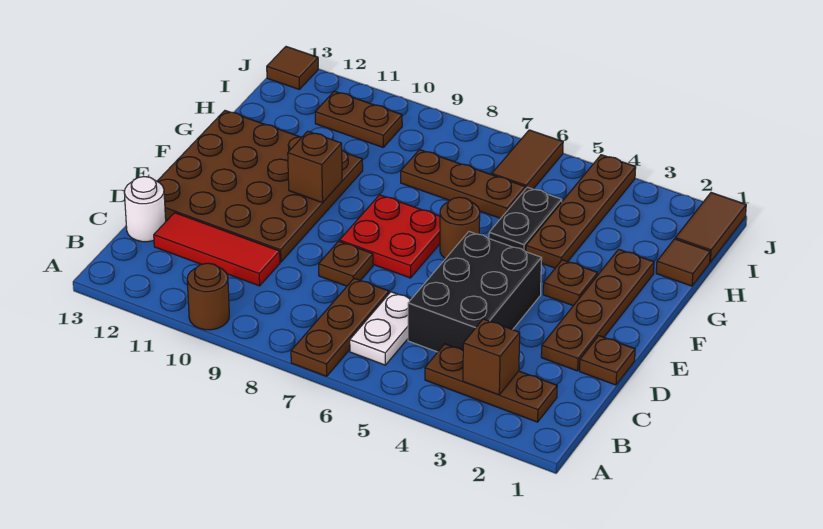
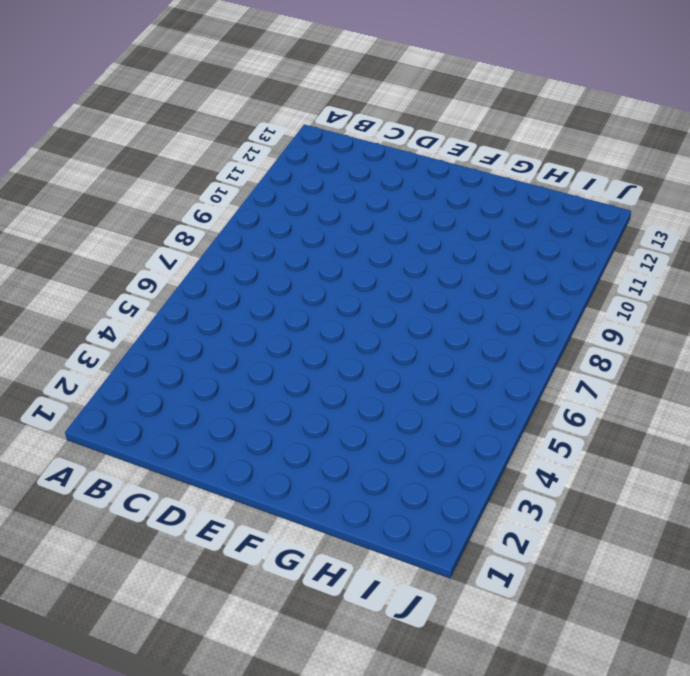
none -> brown 1x3 plate [291,278,389,376]
none -> brown 1x1 round brick [187,263,229,330]
none -> brown 1x3 plate [425,344,557,422]

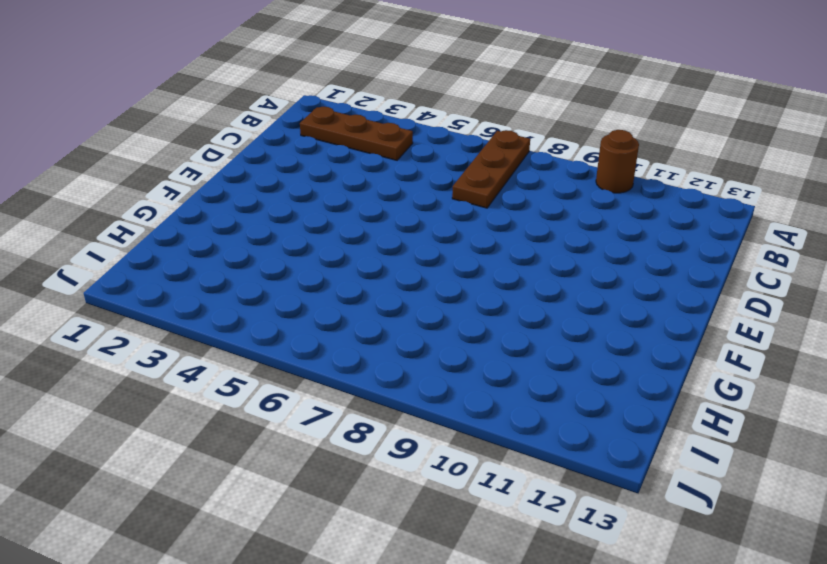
none -> white 1x2 plate [350,292,411,365]
none -> black 2x3 brick [408,232,542,352]
none -> red 1x3 tile [154,213,280,286]

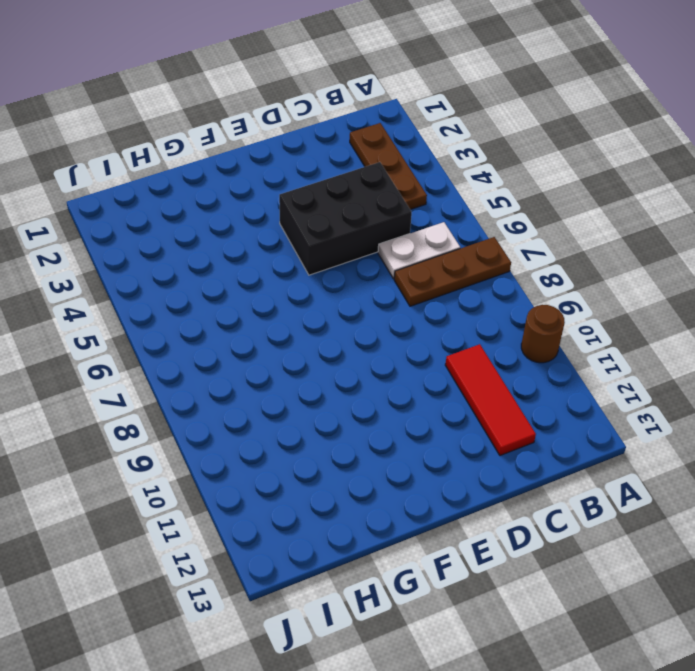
none -> white 1x1 round brick [124,177,166,242]
none -> brown 1x1 plate [580,336,635,385]
none -> brown 1x4 plate [541,249,654,371]

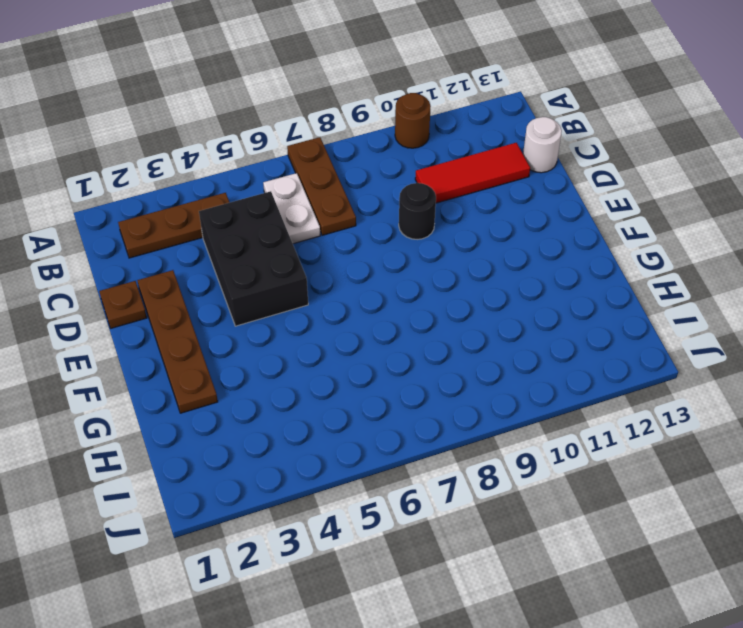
black 1x1 round brick [399,183,436,239] -> none
none -> brown 1x1 plate [319,241,373,286]
none -> brown 4x4 plate [157,111,363,262]
none -> red 2x2 plate [340,195,440,278]

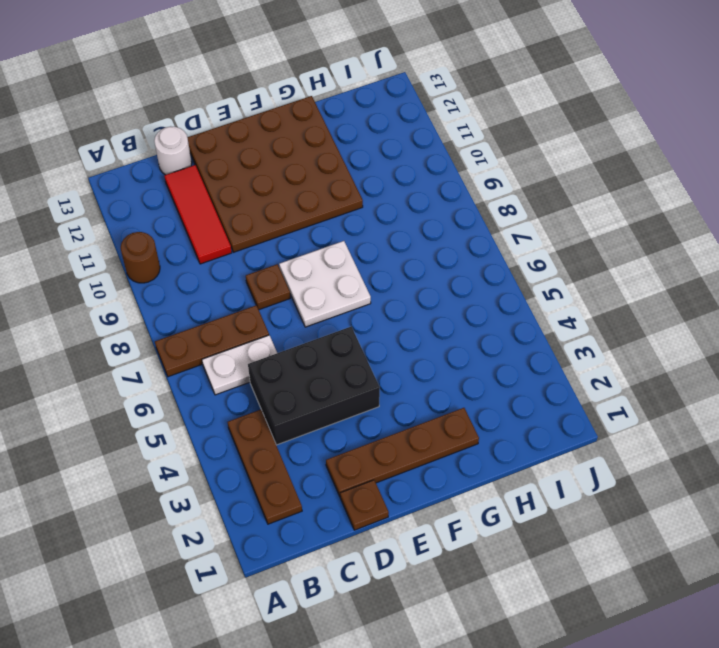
white 2x2 plate [279,241,371,327] -> red 2x2 plate [340,195,440,278]
none -> brown 1x1 plate [543,260,598,306]
none -> brown 1x1 round brick [440,197,480,259]
none -> brown 1x4 plate [526,155,636,268]

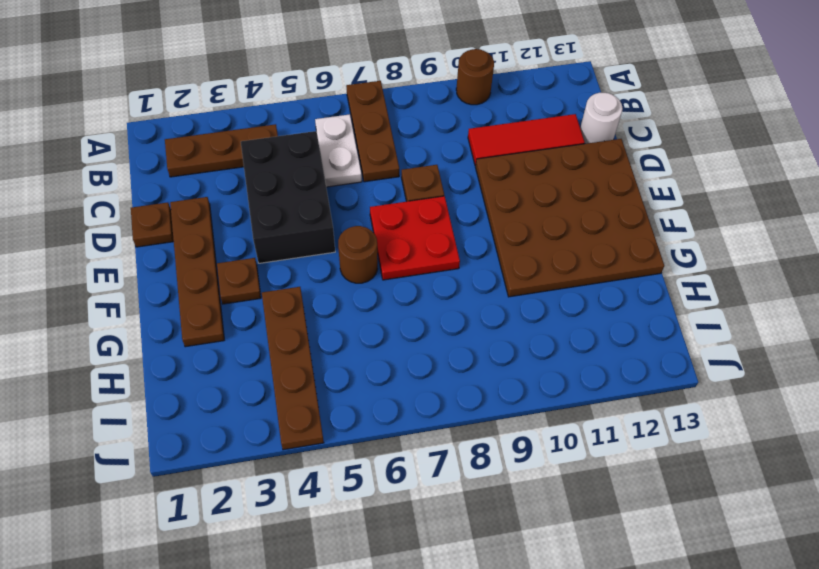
none -> black 1x2 plate [489,187,562,252]
none -> brown 1x1 tile [656,239,710,286]
none -> brown 1x3 plate [401,150,525,218]

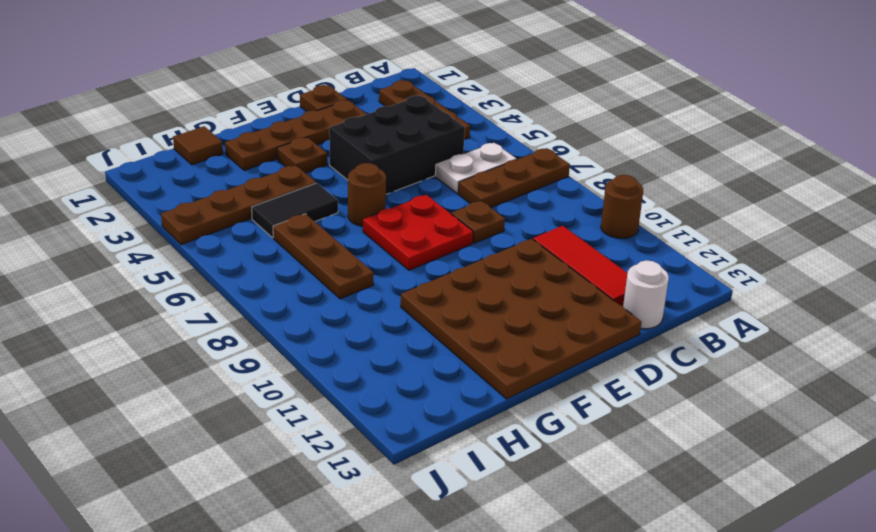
black 1x2 tile [252,183,338,238] -> black 1x2 plate [489,187,562,252]
none -> brown 1x2 tile [675,193,746,262]
none -> brown 1x2 tile [492,130,563,189]
none -> brown 1x2 plate [315,91,402,147]

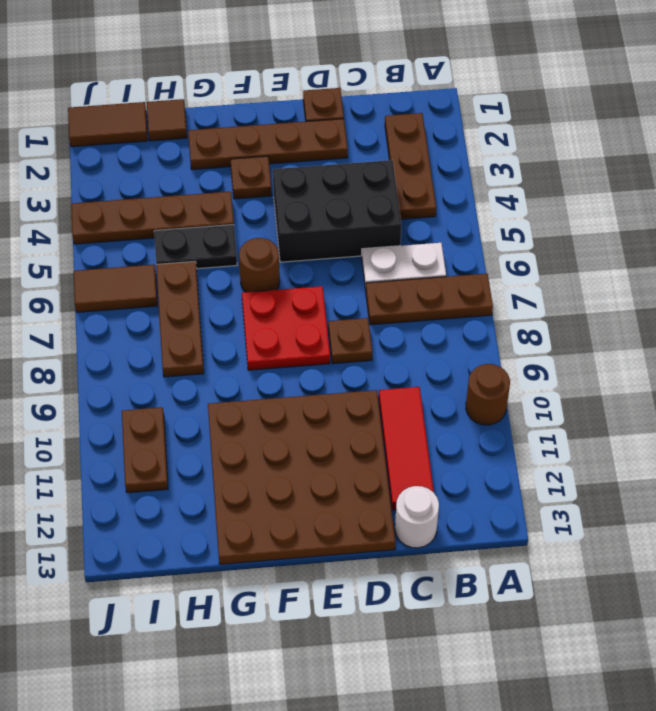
none -> brown 1x1 tile [267,47,318,89]
none -> brown 1x1 brick [463,319,520,395]
none -> brown 1x1 brick [288,131,342,203]

